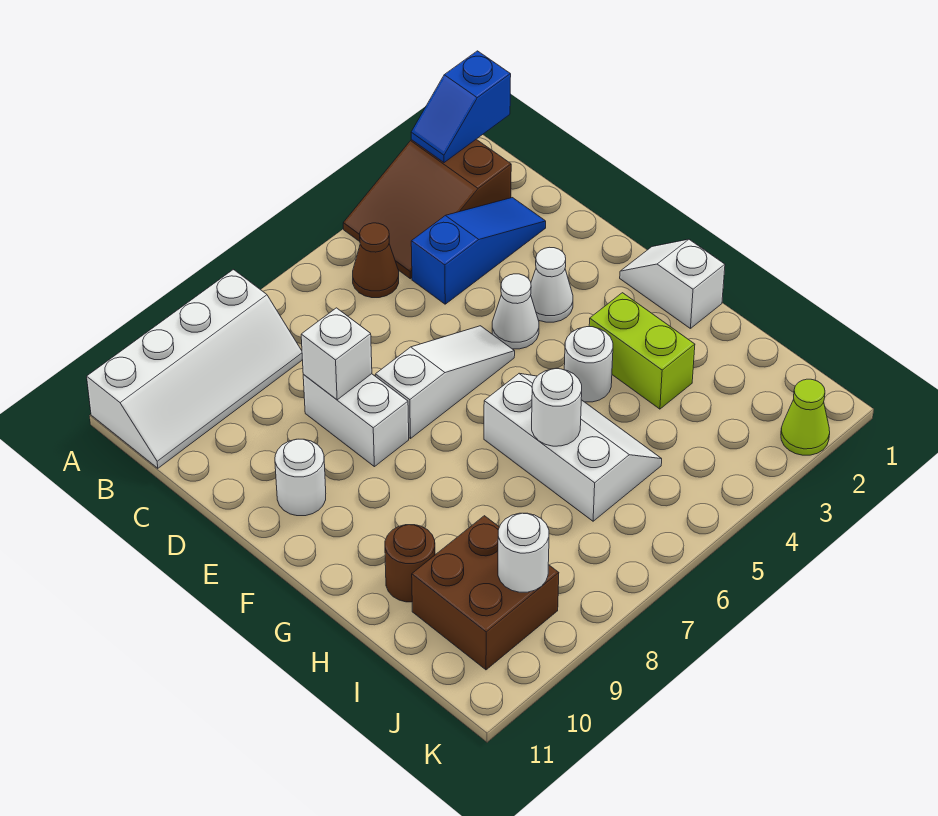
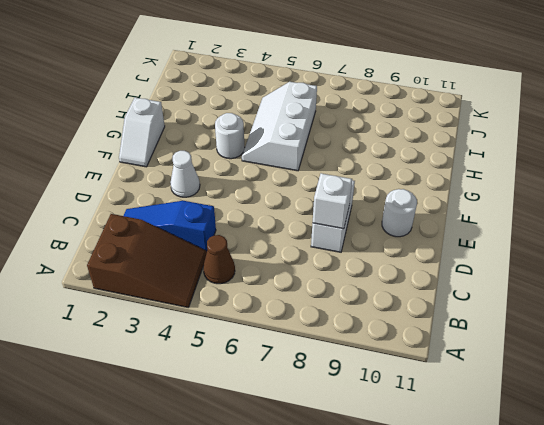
none -> white 2x4 slope [87,270,302,468]
none -> white 1x1 cone [492,274,539,349]
none -> white 1x3 slope [375,326,515,438]

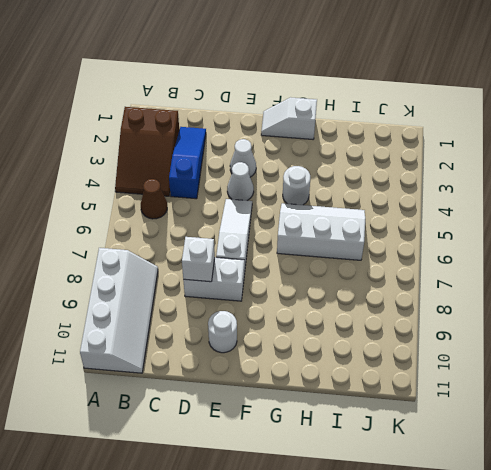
none -> lime 1x2 brick [589,293,695,409]
none -> brown 1x1 round brick [385,525,435,602]
none -> brown 2x2 brick [412,516,559,670]

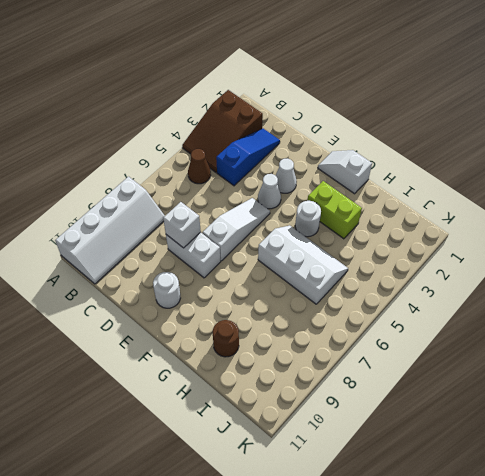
none -> brown 2x2 brick [412,516,559,670]
none -> lime 1x1 cone [781,379,830,455]
none -> blue 1x2 slope [411,51,511,163]

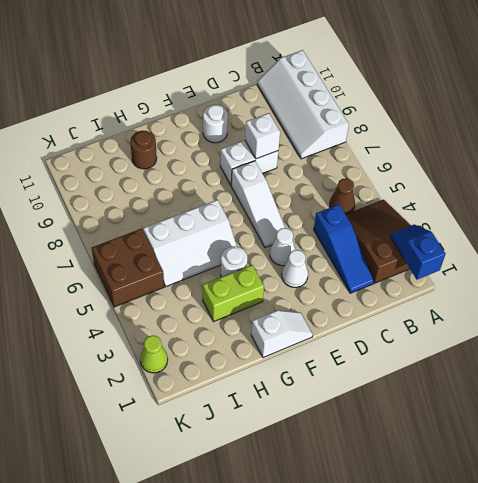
brown 2x2 brick [92,229,164,307] -> brown 2x2 brick moved to [412,516,559,670]
none -> white 1x1 round brick [532,369,582,446]
none -> white 1x1 round brick [498,513,549,592]

